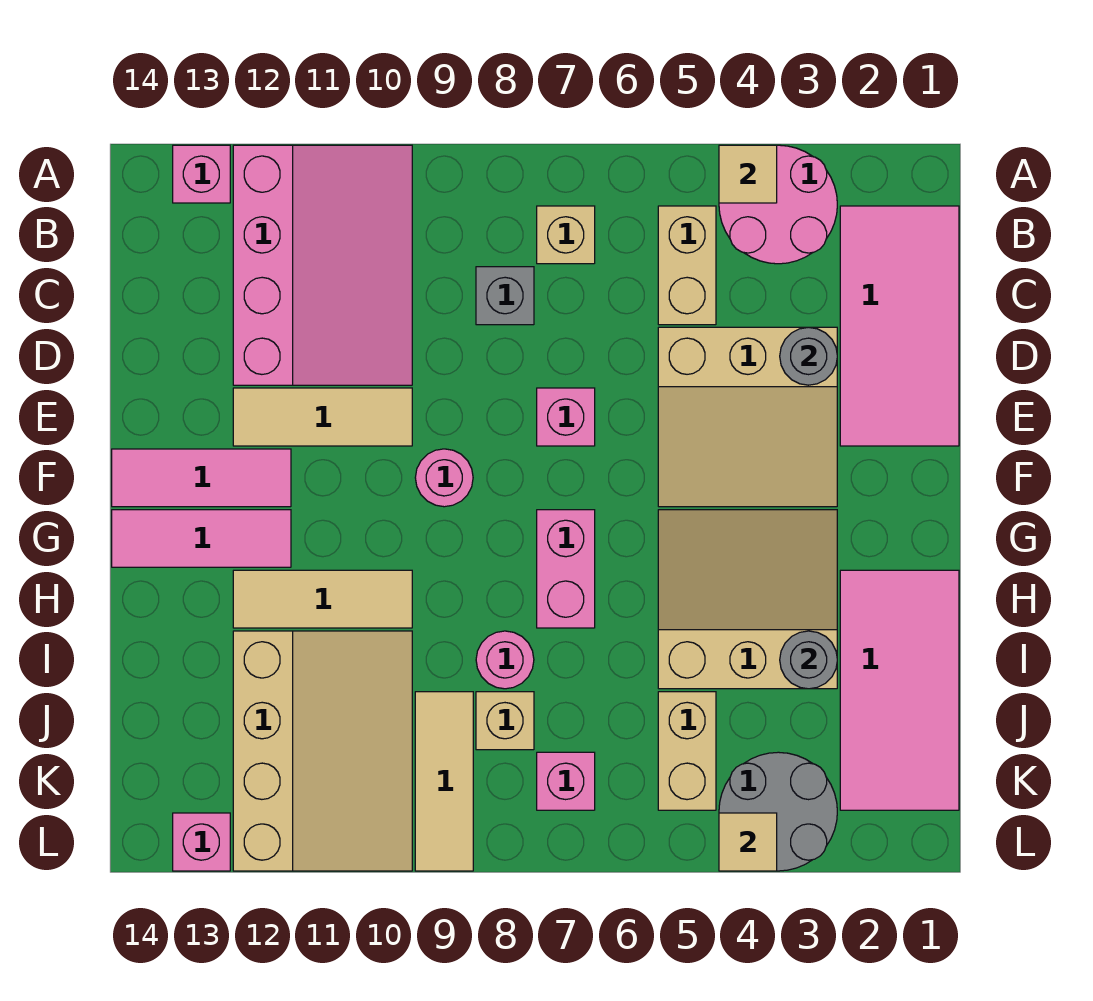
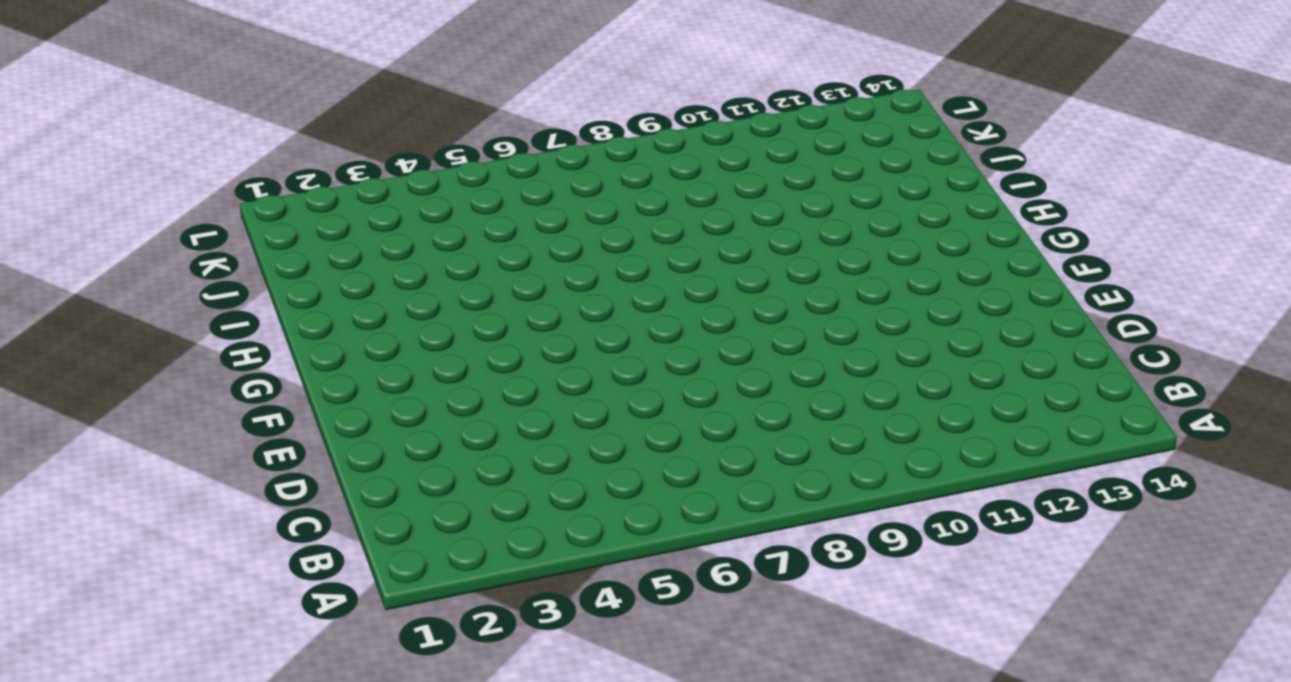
none -> pink 2x2 round brick [719,145,837,264]
none -> pink 3x4 slope [233,145,412,385]
none -> pink 1x1 brick [173,145,230,203]

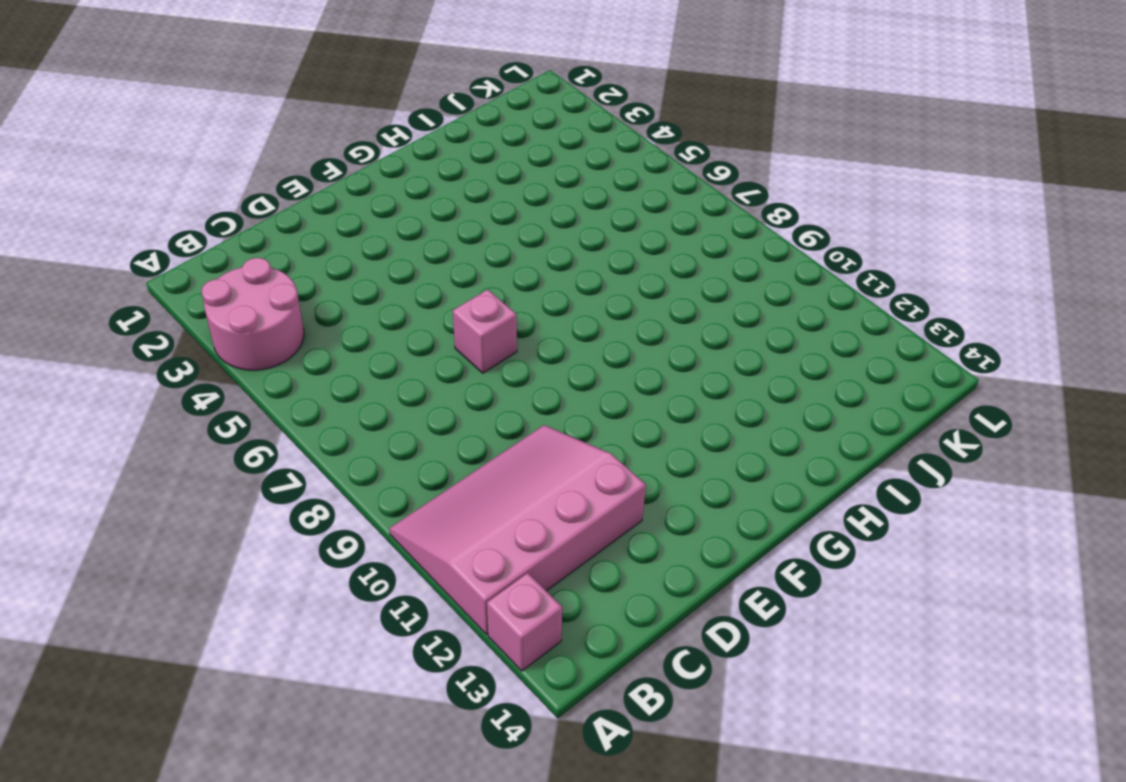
none -> pink 2x4 tile [840,206,959,446]
none -> tan 1x2 brick [658,206,716,325]
none -> tan 1x1 brick [537,206,595,264]

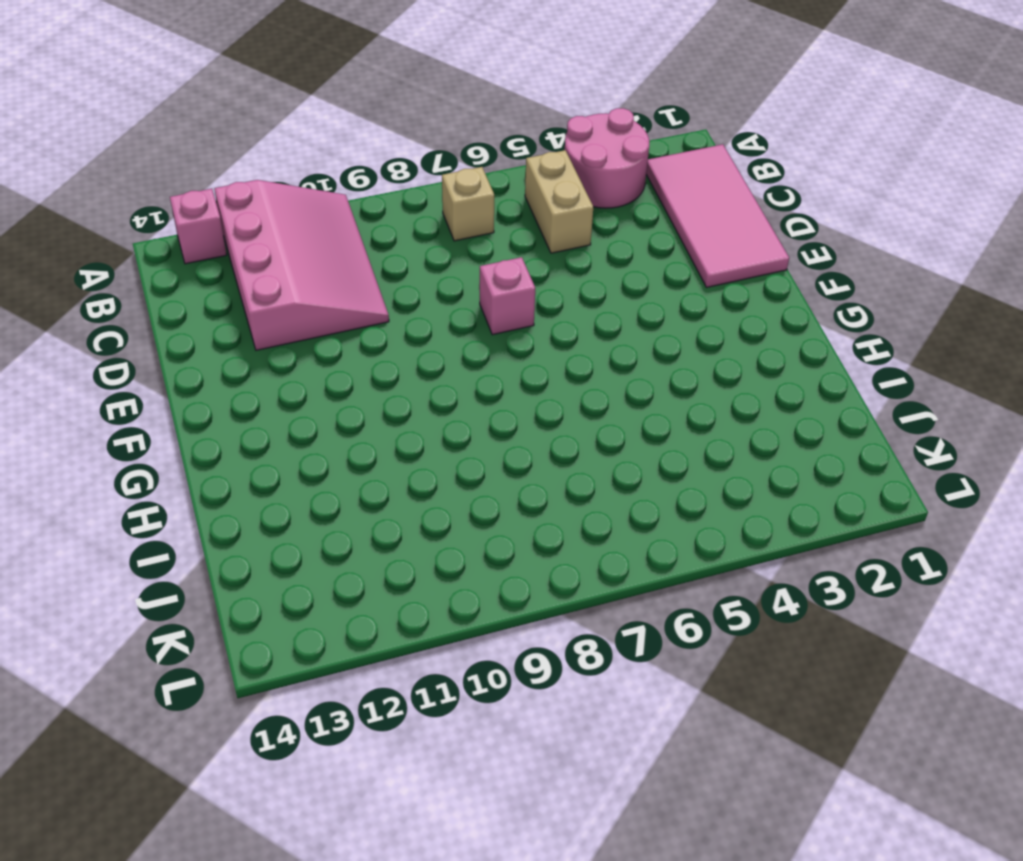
none -> grey 1x1 brick [476,267,534,325]
none -> tan 3x3 slope [658,327,837,507]
none -> tan 1x3 tile [233,388,412,446]

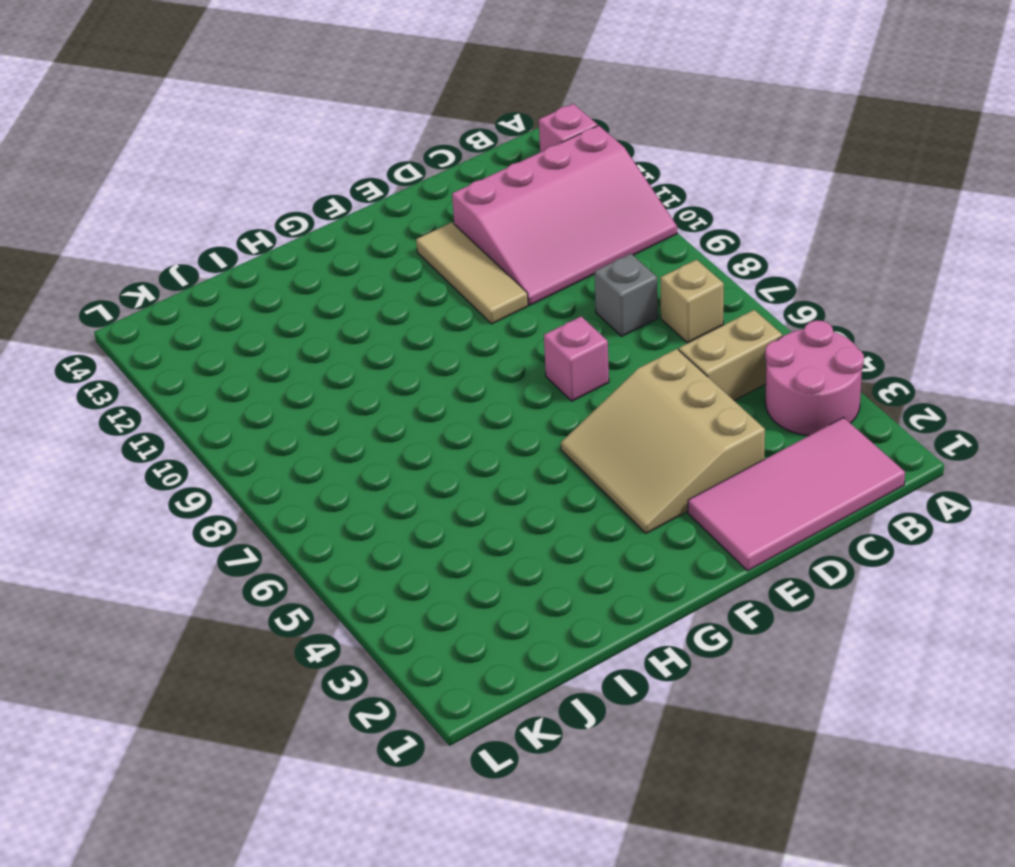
none -> pink 1x1 round brick [415,449,473,507]
none -> pink 1x3 tile [112,449,291,507]
none -> tan 3x3 slope [658,510,837,689]

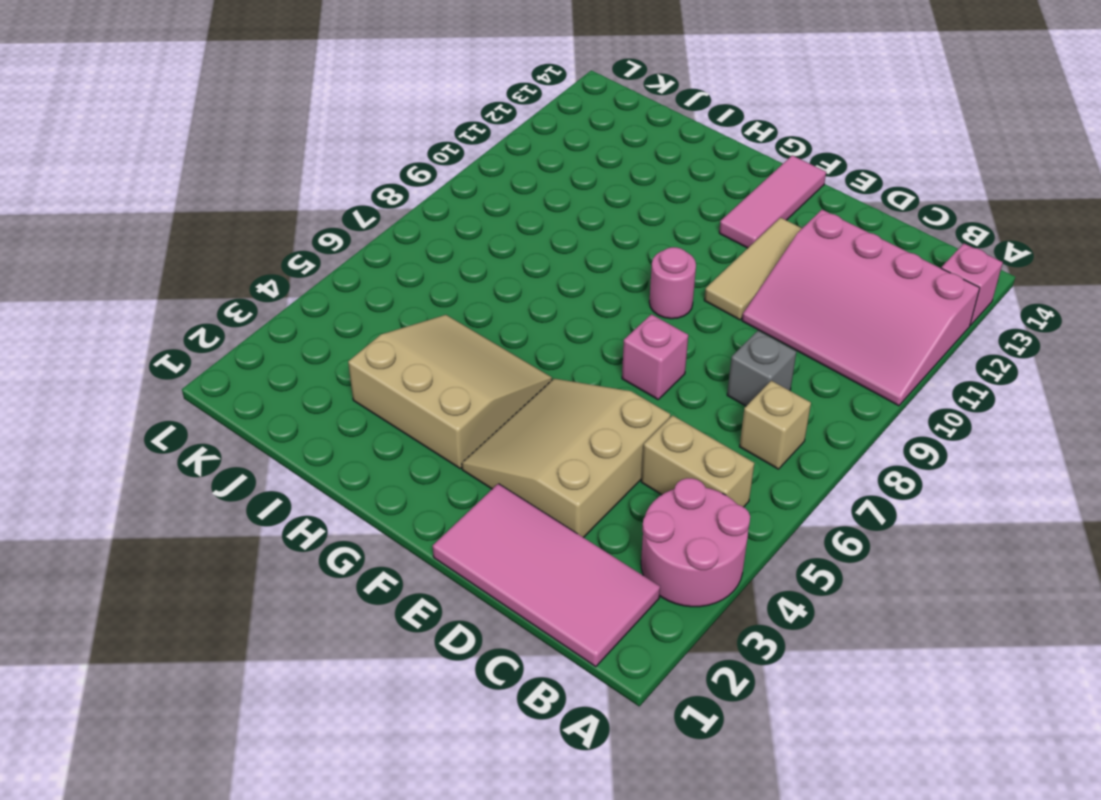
tan 3x3 slope [348,315,552,468] -> tan 3x3 slope turned to [658,510,837,689]
none -> pink 1x2 brick [537,510,595,628]
none -> pink 1x3 tile [112,510,291,567]
none -> pink 2x4 tile [840,570,959,810]

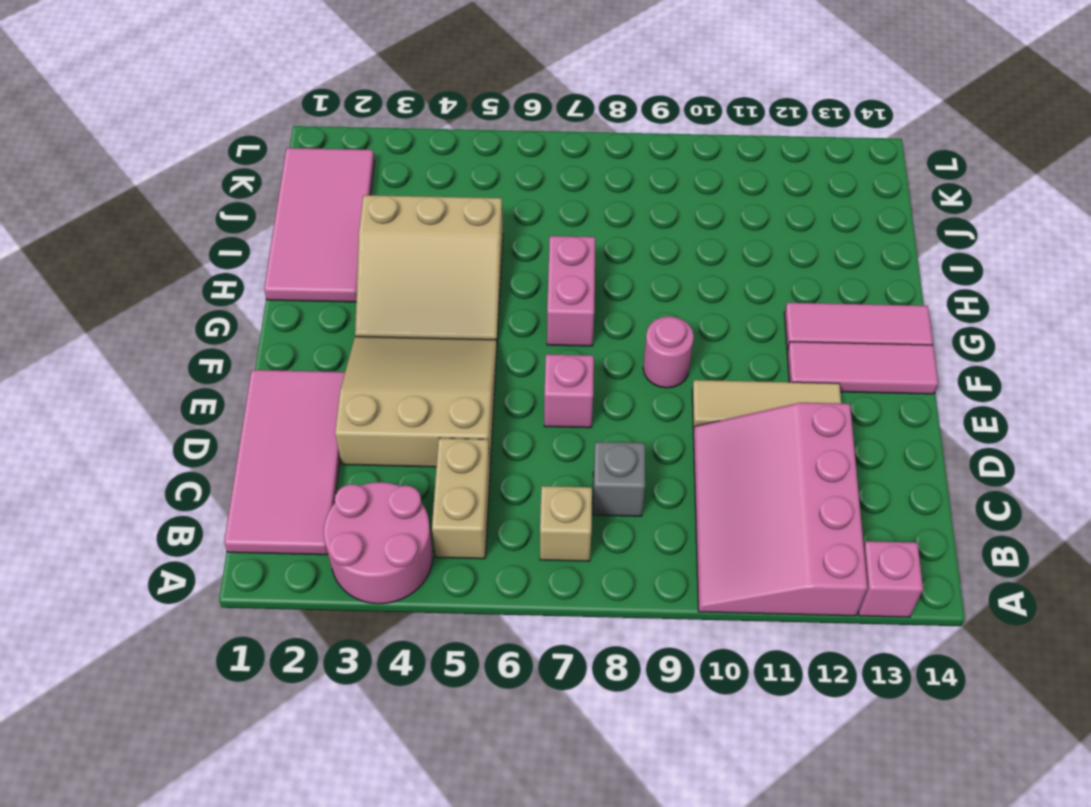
none -> tan 1x3 tile [233,570,412,628]
none -> pink 1x1 round brick [476,631,534,689]
none -> tan 3x4 slope [233,631,412,871]

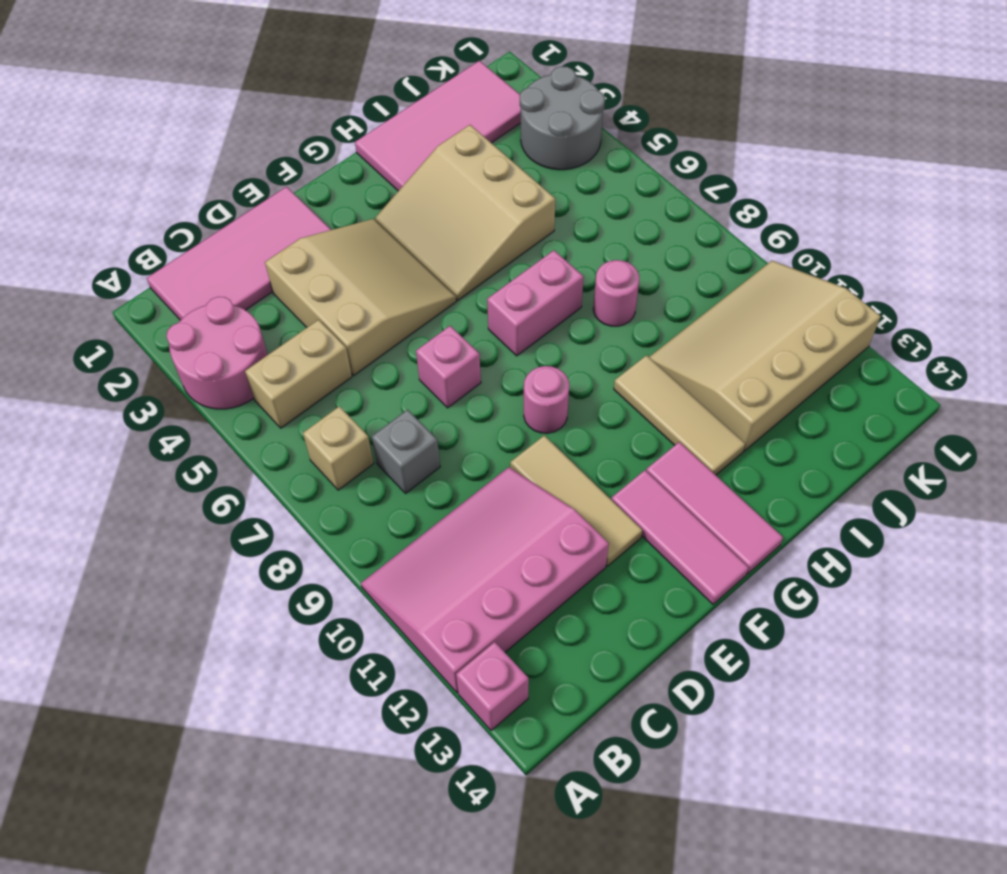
none -> tan 1x2 brick [658,692,716,810]
none -> tan 1x1 brick [476,692,534,750]
none -> tan 1x3 tile [415,692,473,871]

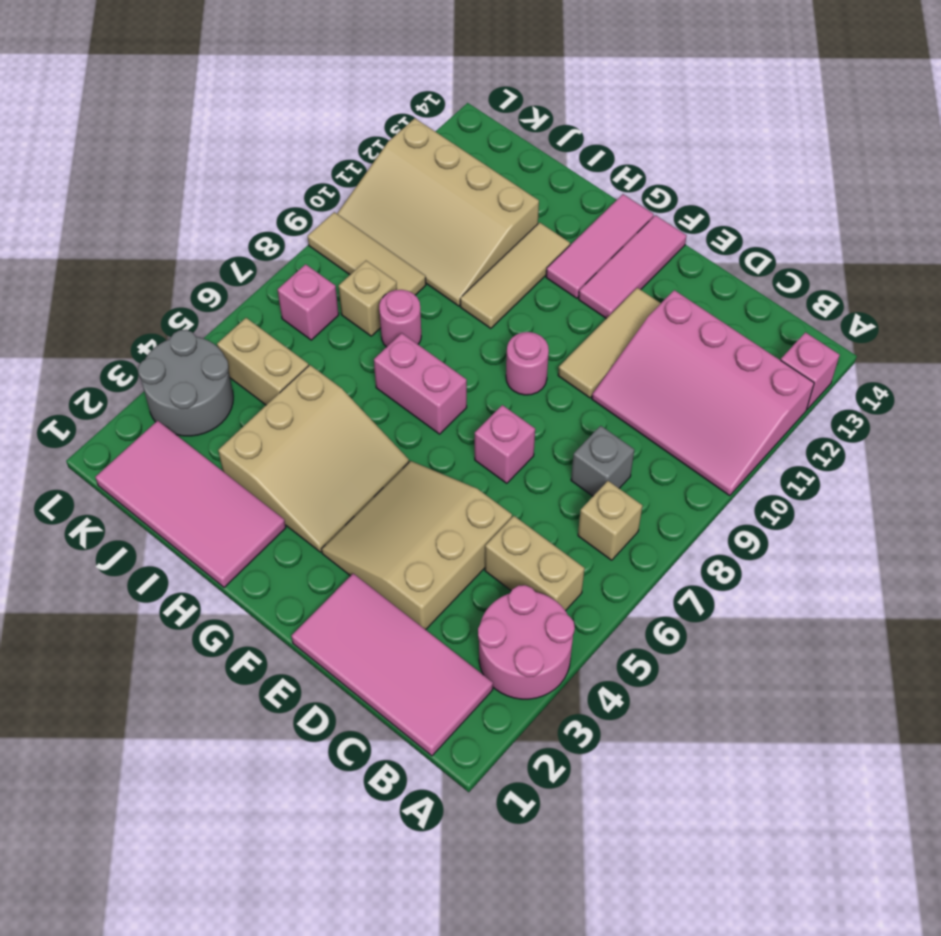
none -> pink 1x1 brick [173,813,230,871]
none -> tan 1x1 tile [719,145,777,203]
none -> grey 1x1 round brick [780,327,837,385]

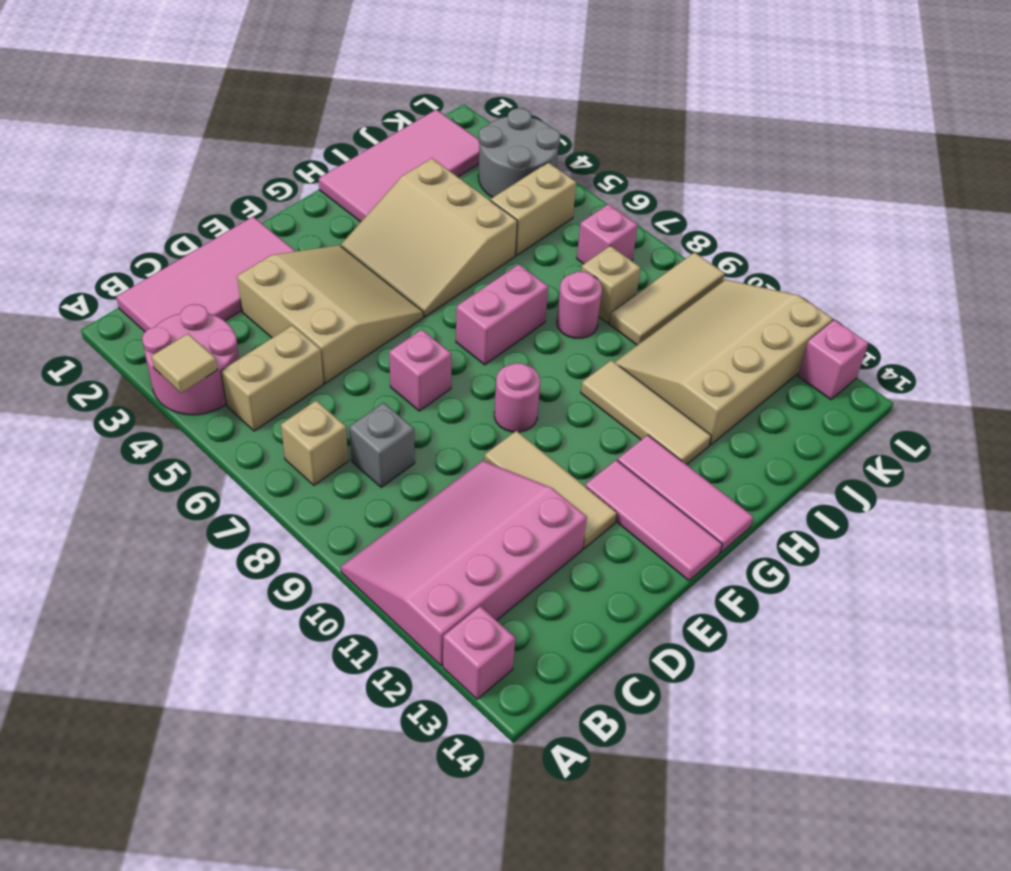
none -> grey 1x1 round brick [780,327,837,385]
none -> grey 1x1 round brick [780,631,837,689]
none -> tan 1x1 tile [719,813,777,871]

